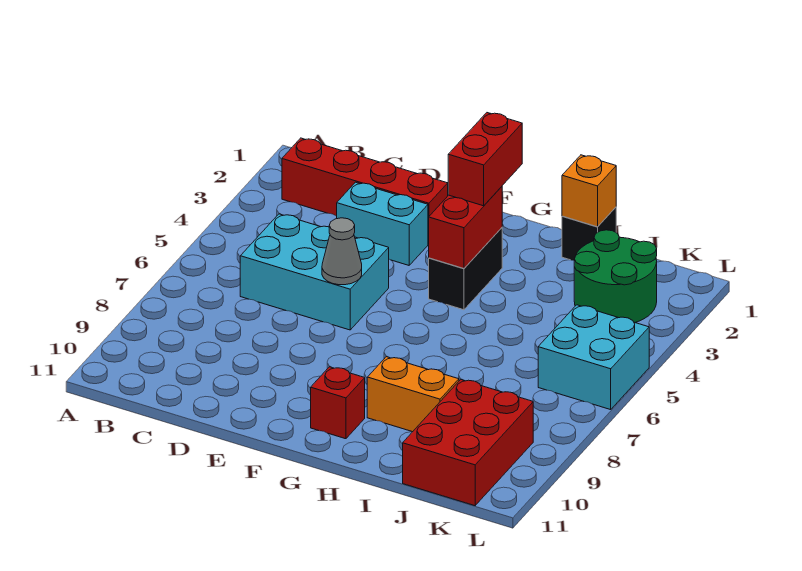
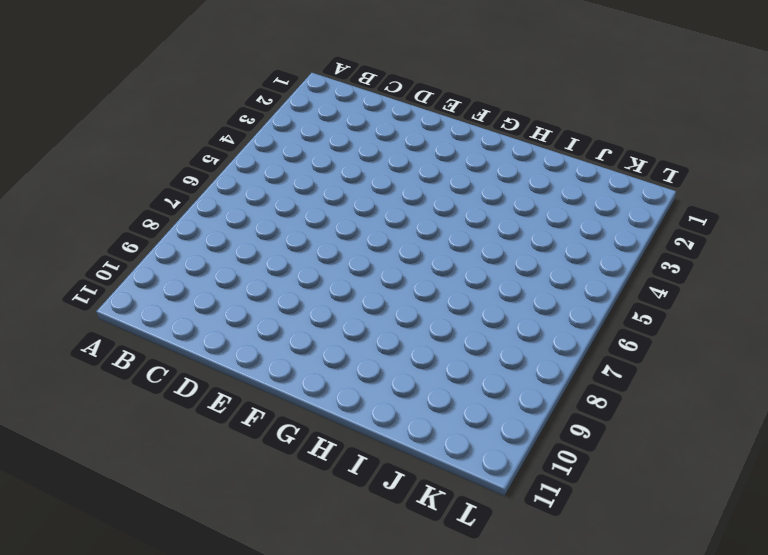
none -> red 1x4 brick [282,138,448,244]
none -> cyan 2x3 brick [240,214,389,330]
none -> cyan 1x2 brick [337,182,428,265]

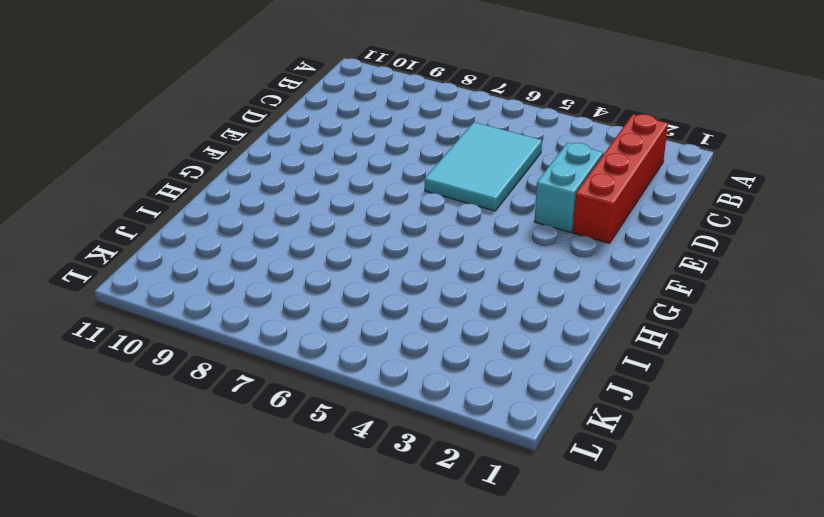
cyan 2x3 tile [425,122,542,211] -> cyan 2x3 brick [240,214,389,330]
none -> black 1x2 brick [429,228,502,310]
none -> red 1x1 brick [311,367,365,439]
none -> orange 1x2 brick [367,357,459,432]

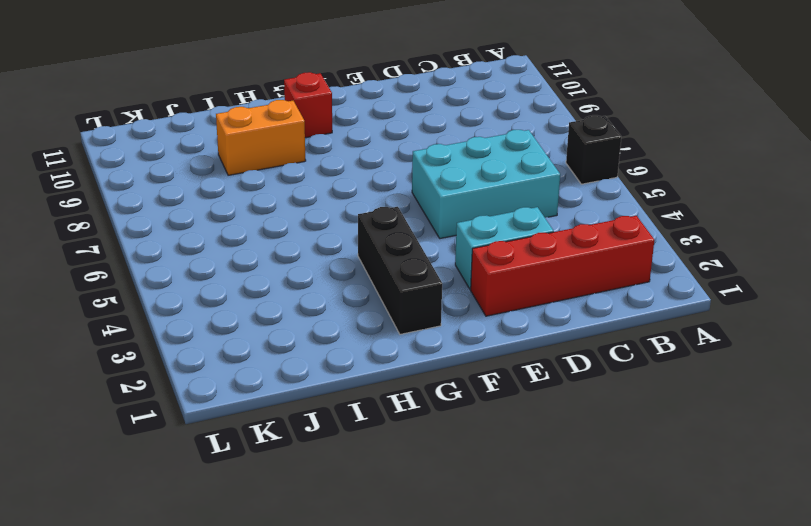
black 1x1 brick [566,115,621,184] -> black 1x1 brick moved to [562,207,616,260]
black 1x3 brick [358,207,442,334] -> black 1x2 brick [429,228,502,310]
none -> green 2x2 round brick [574,230,657,323]
none -> red 2x3 brick [403,380,533,506]
none -> cyan 2x2 brick [538,305,649,410]

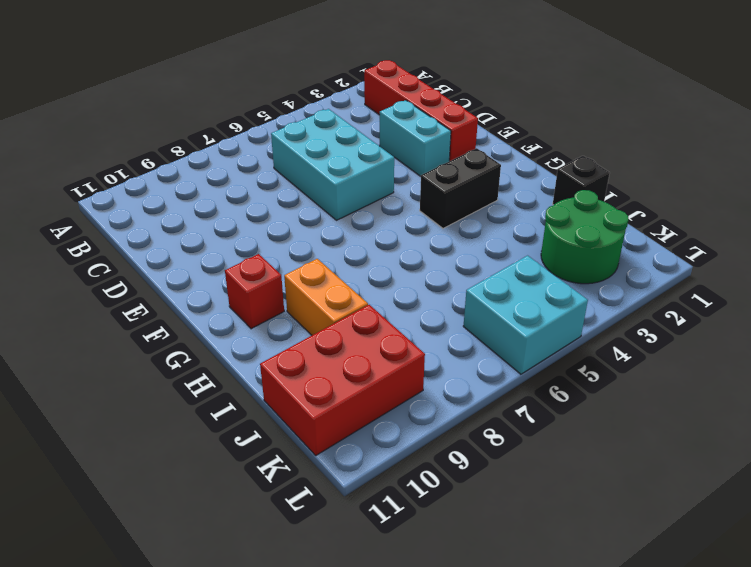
none -> grey 1x1 cone [322,218,362,285]
none -> red 1x2 brick [429,187,502,268]
none -> orange 1x1 brick [562,155,616,227]

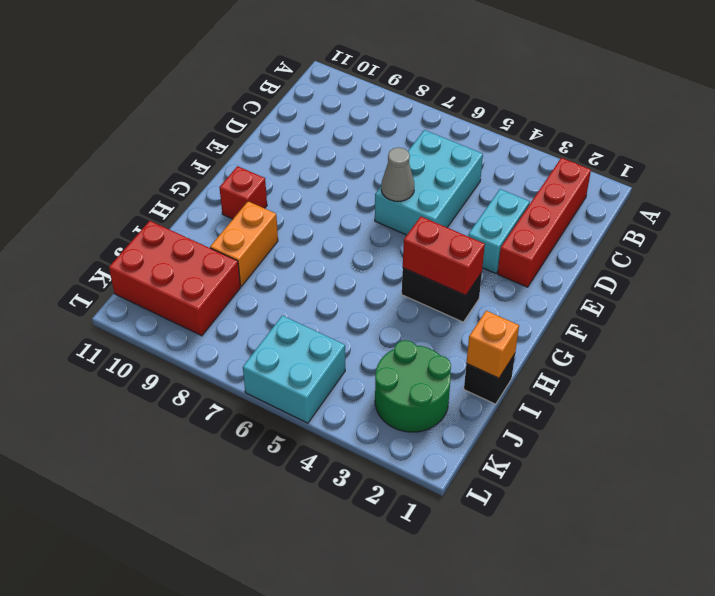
none -> red 1x2 brick [448,113,522,206]

